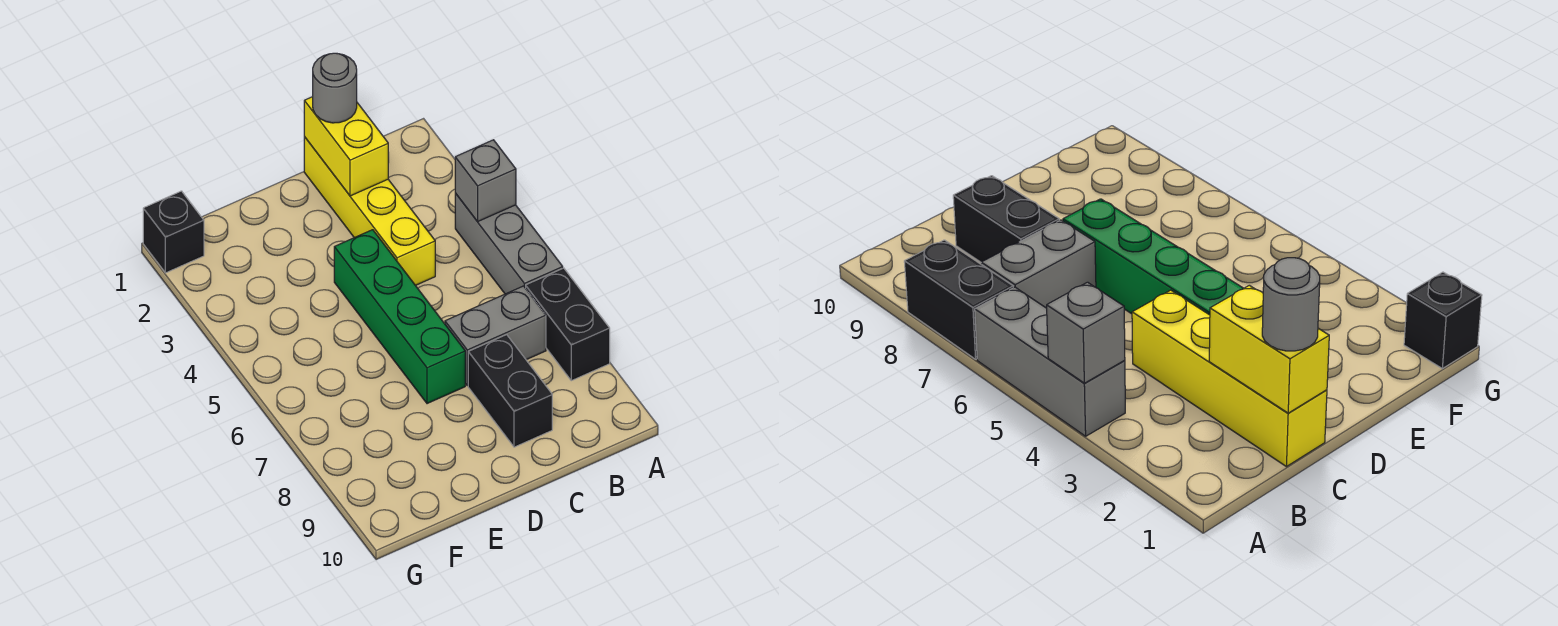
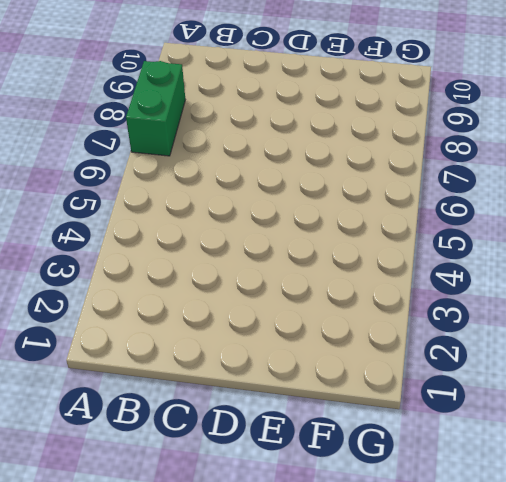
green 1x2 brick [126,61,185,156] -> black 1x2 brick [526,268,610,381]
none -> grey 1x3 brick [455,193,563,294]
none -> grey 1x2 brick [445,286,546,386]

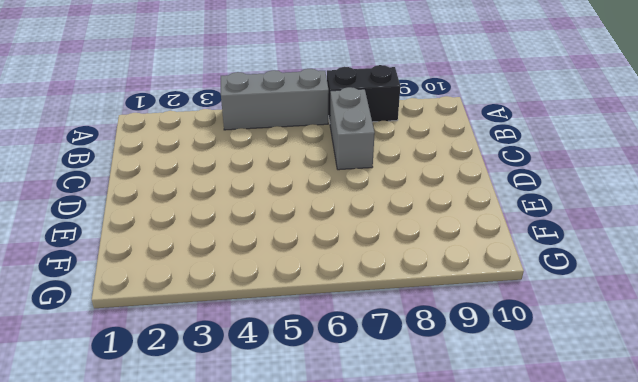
none -> yellow 1x4 brick [304,137,435,286]
none -> black 1x2 brick [468,335,552,447]

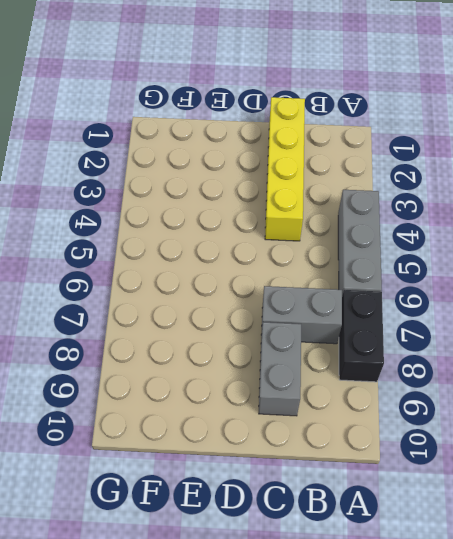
grey 1x2 brick [259,322,301,416] -> black 1x2 brick [468,335,552,447]
none -> green 1x4 brick [334,230,465,404]
none -> black 1x1 brick [143,191,204,273]

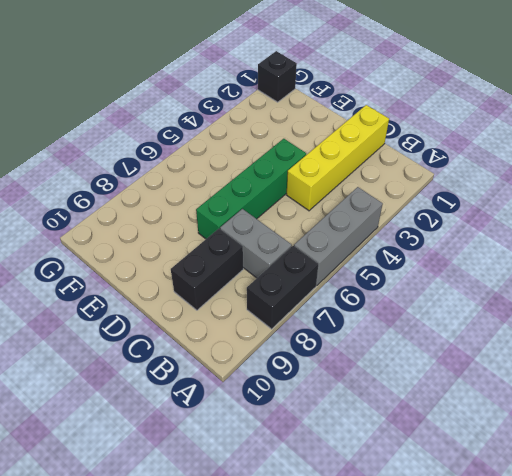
none -> grey 1x1 brick [455,140,516,222]
none -> yellow 1x2 brick [304,97,388,196]

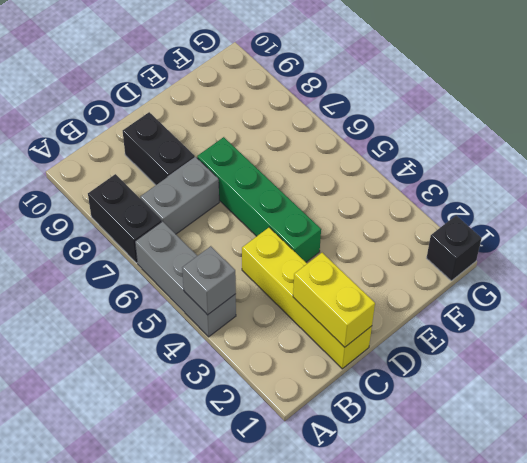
none -> grey 1x1 round brick [313,53,357,123]

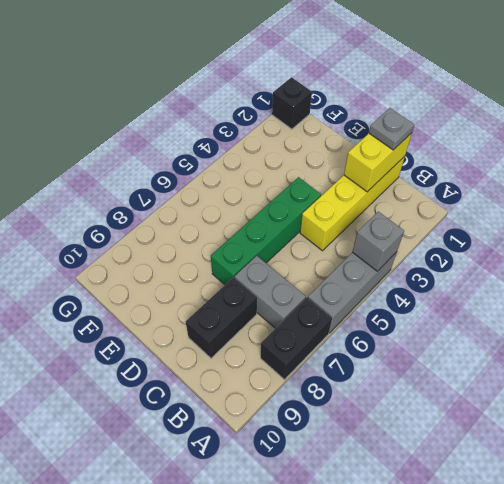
grey 1x1 plate [369,108,414,150] -> grey 1x1 round brick [313,53,357,123]

